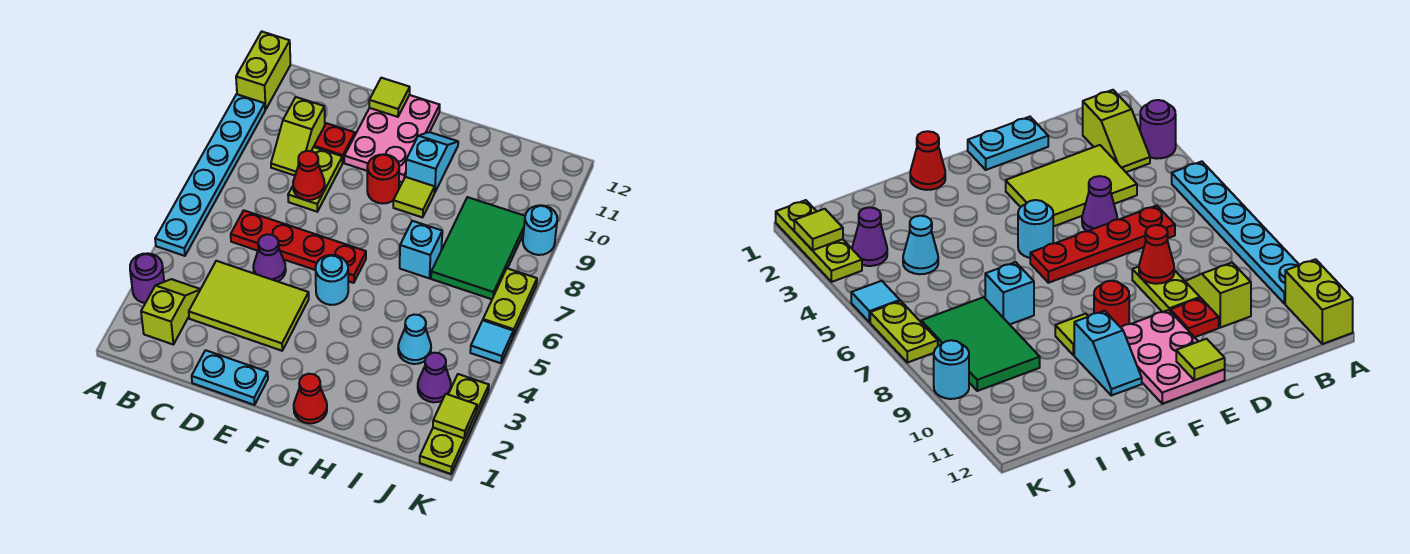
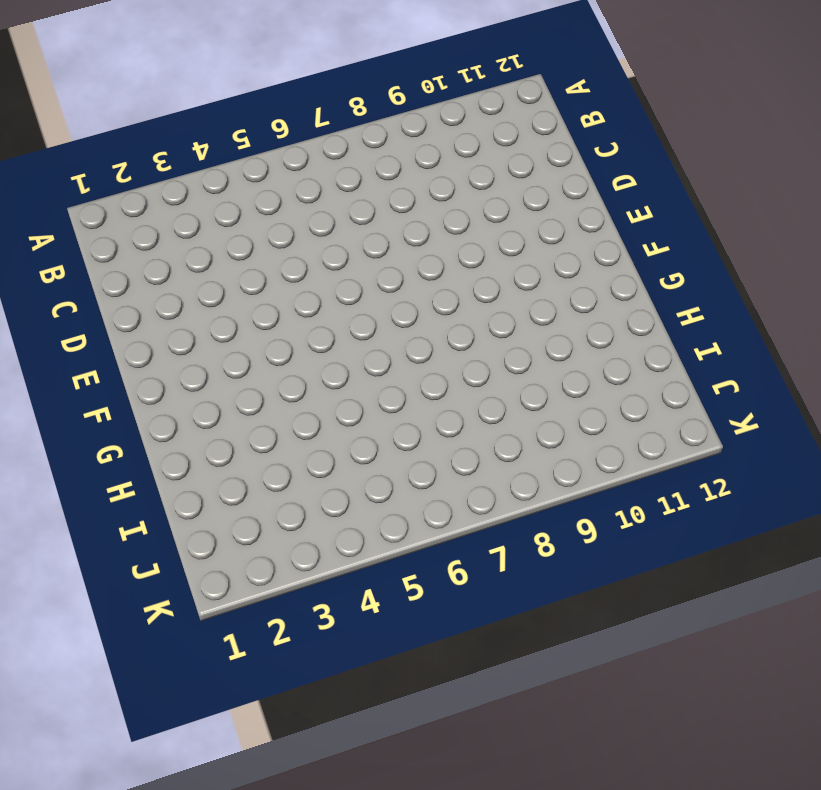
none -> purple 1x1 round brick [130,253,164,303]
none -> cyan 1x6 plate [155,94,265,256]
none -> lime 1x2 brick [236,32,290,110]

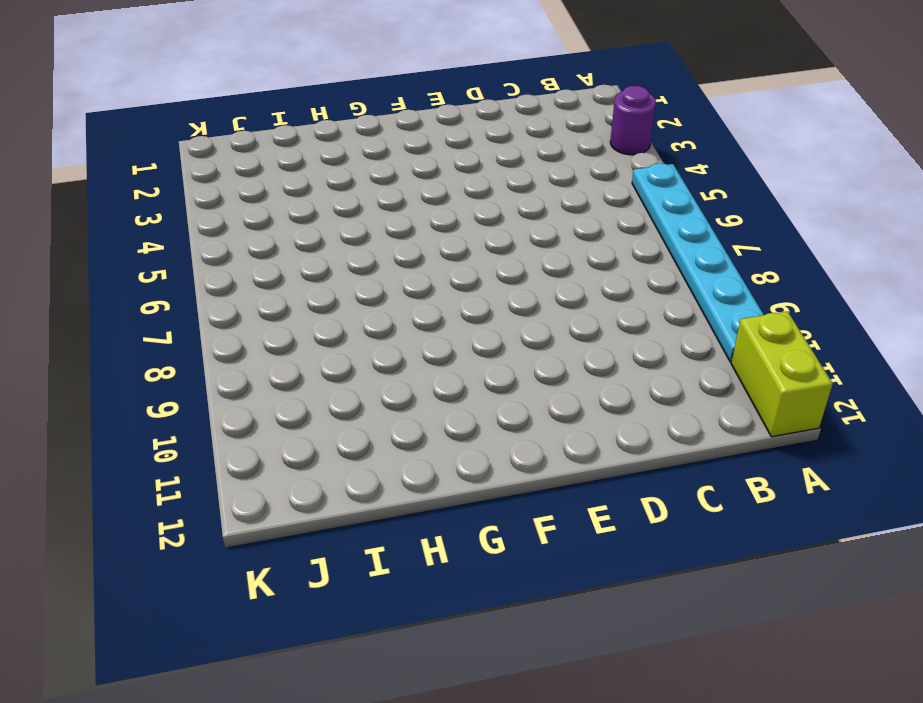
none -> lime 1x2 slope [141,279,200,344]
none -> lime 2x3 tile [189,261,309,351]
none -> red 1x4 plate [231,210,366,283]

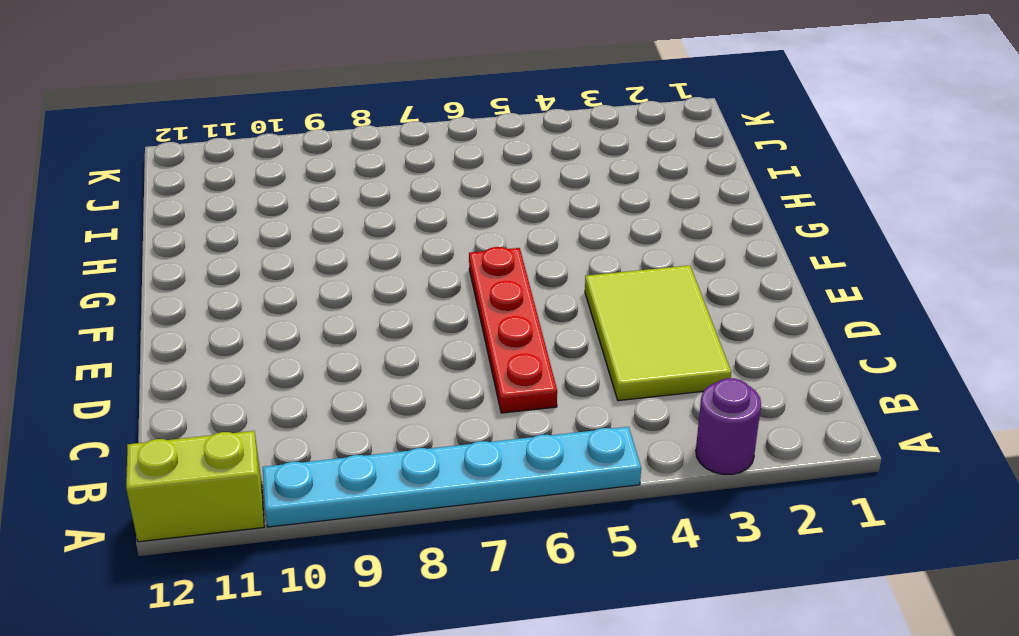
none -> lime 1x2 slope [141,279,200,344]
none -> lime 1x2 slope [271,97,325,175]
none -> cyan 1x2 plate [192,350,268,405]

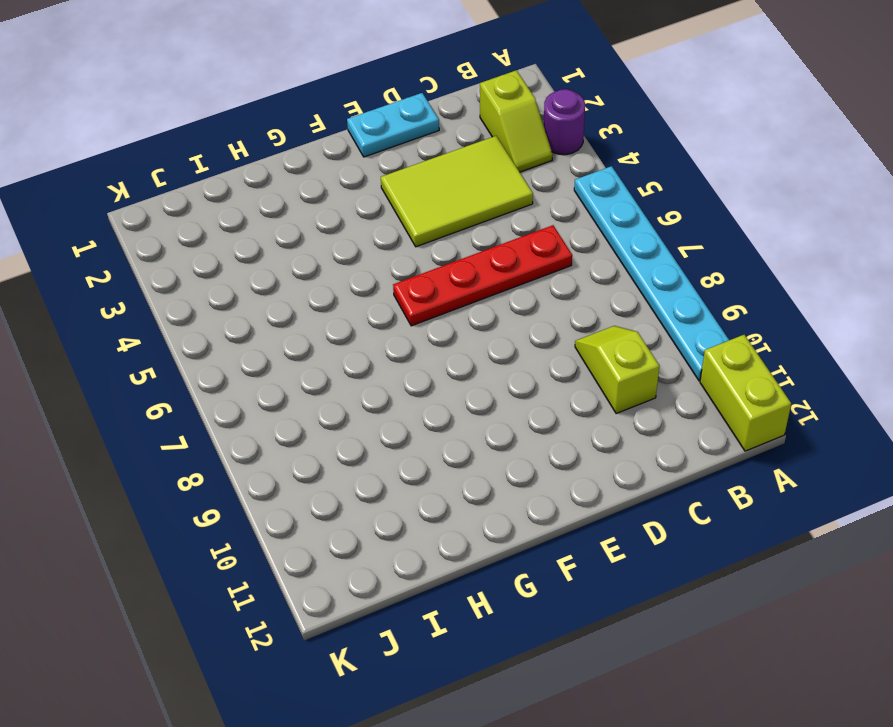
none -> purple 1x1 cone [253,234,286,281]
none -> lime 1x2 plate [288,147,342,212]
none -> red 1x1 plate [314,123,355,163]

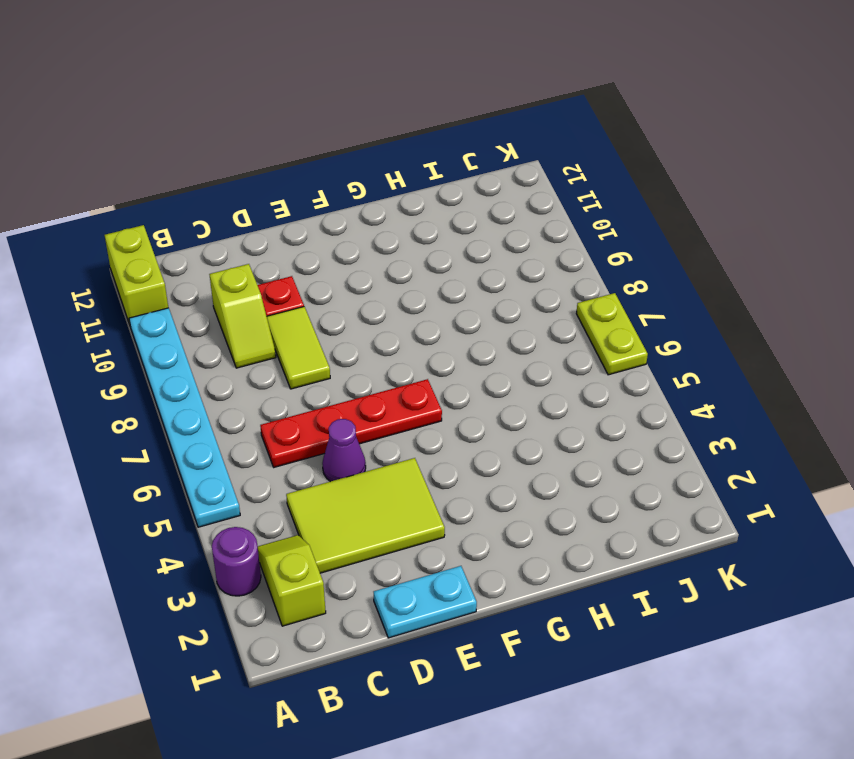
lime 1x2 tile [267,307,330,389] -> lime 1x2 plate [288,147,342,212]
none -> pink 2x3 plate [344,95,440,182]
none -> cyan 1x1 round brick [315,255,348,305]
none -> red 1x1 round brick [367,154,399,204]

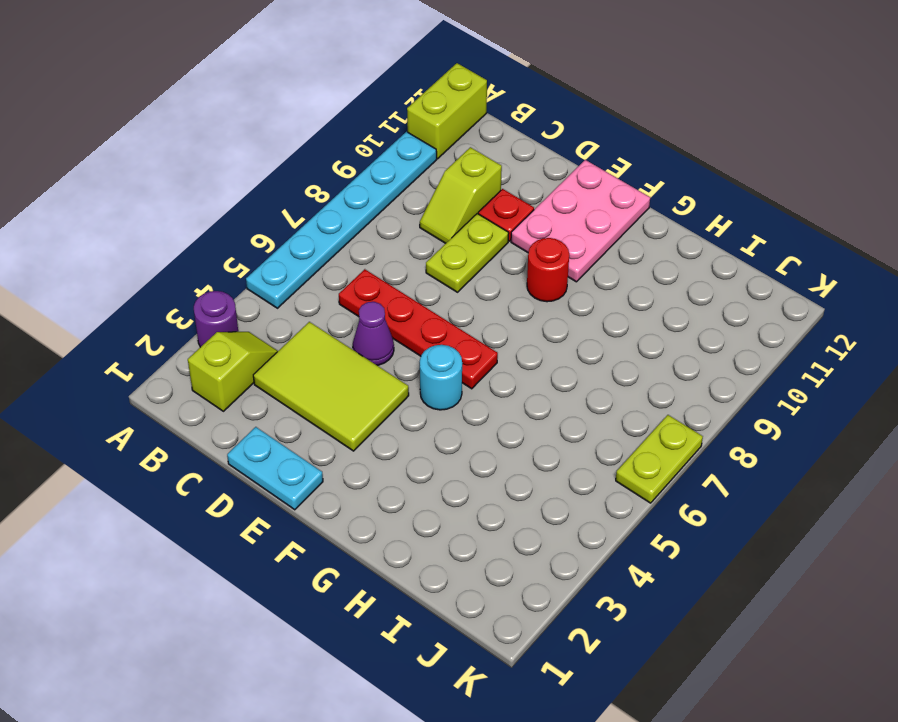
none -> red 1x1 cone [294,374,327,423]
none -> lime 1x1 tile [393,177,435,217]
none -> cyan 1x2 slope [406,132,458,193]

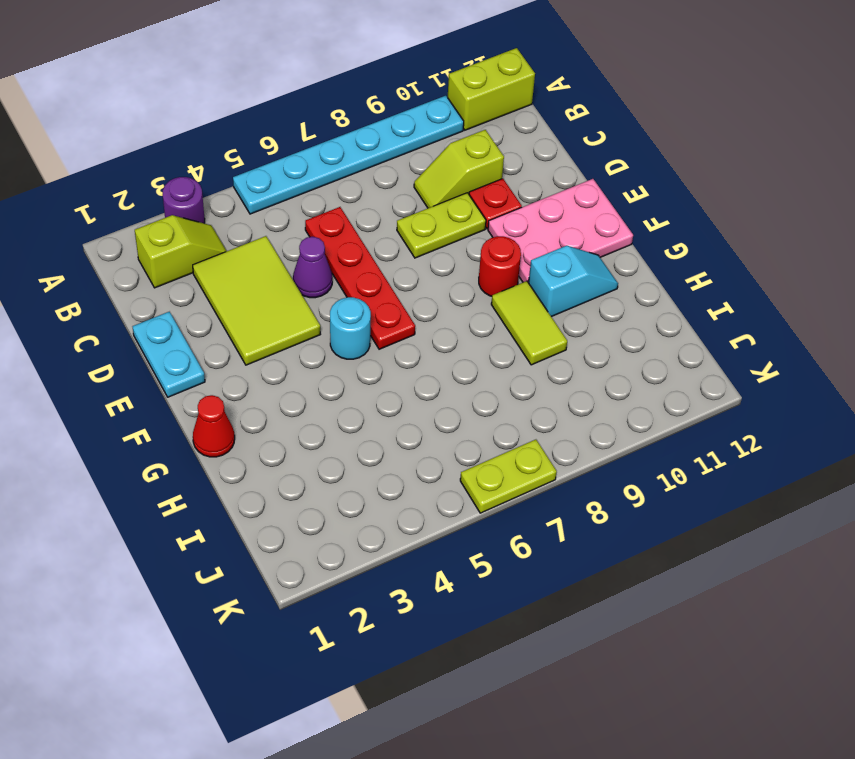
lime 1x2 tile [491,281,567,365] -> lime 1x1 tile [393,177,435,217]
none -> cyan 1x1 brick [400,221,442,278]
none -> cyan 1x1 cone [398,315,431,364]
none -> green 2x3 tile [431,197,525,299]

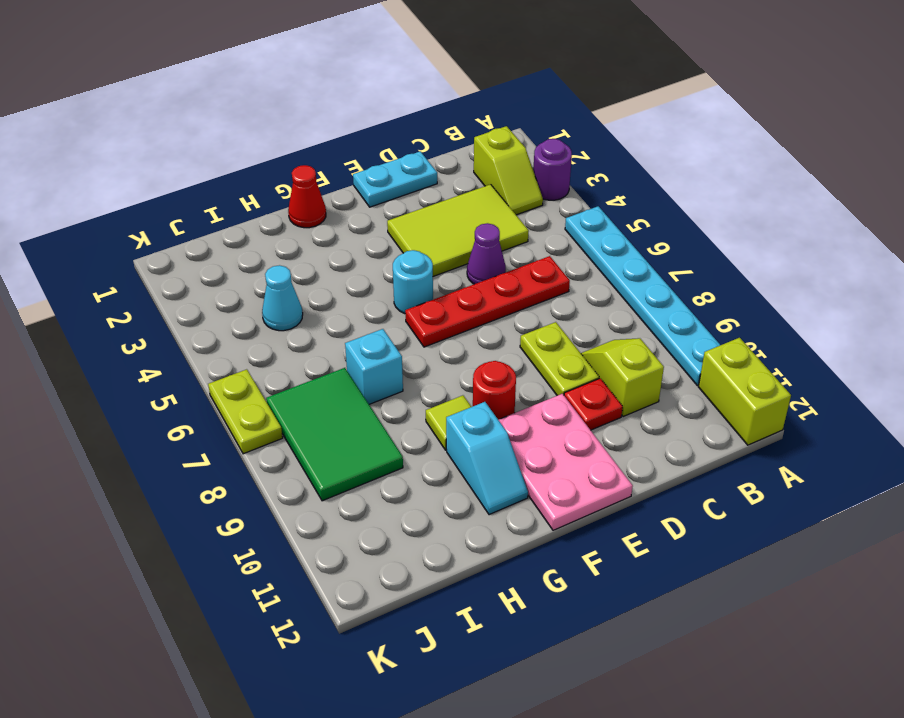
none -> purple 1x1 cone [418,353,451,402]
none -> lime 1x3 plate [420,374,489,474]
none -> cyan 1x1 tile [470,321,513,363]

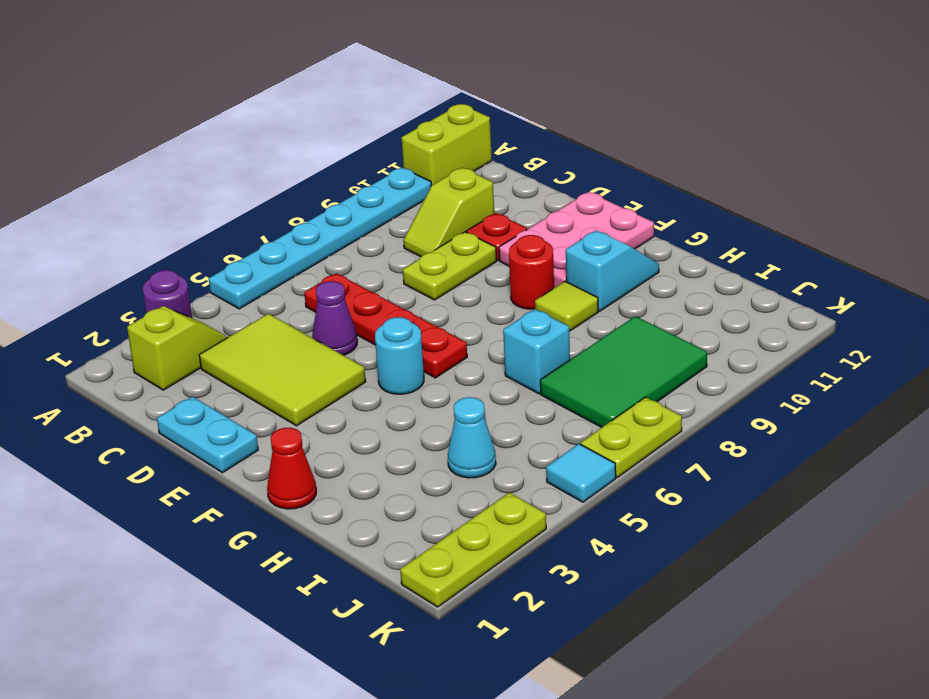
none -> purple 1x1 cone [418,353,451,402]
none -> cyan 1x1 round brick [523,205,557,255]
none -> red 1x1 cone [293,151,325,200]

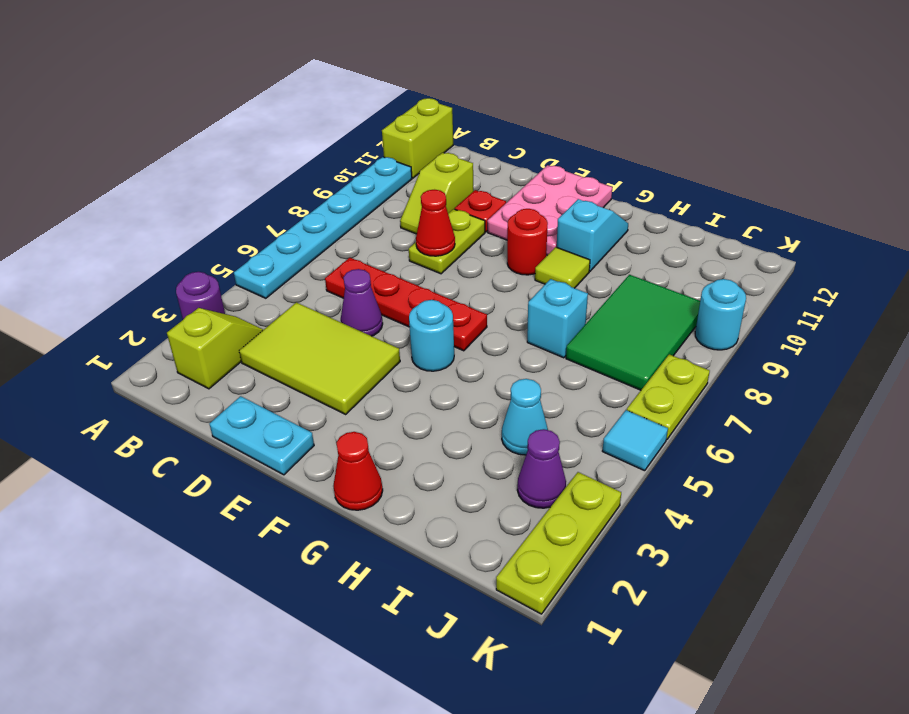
none -> lime 1x1 tile [369,78,410,117]
none -> lime 1x1 tile [433,394,477,438]

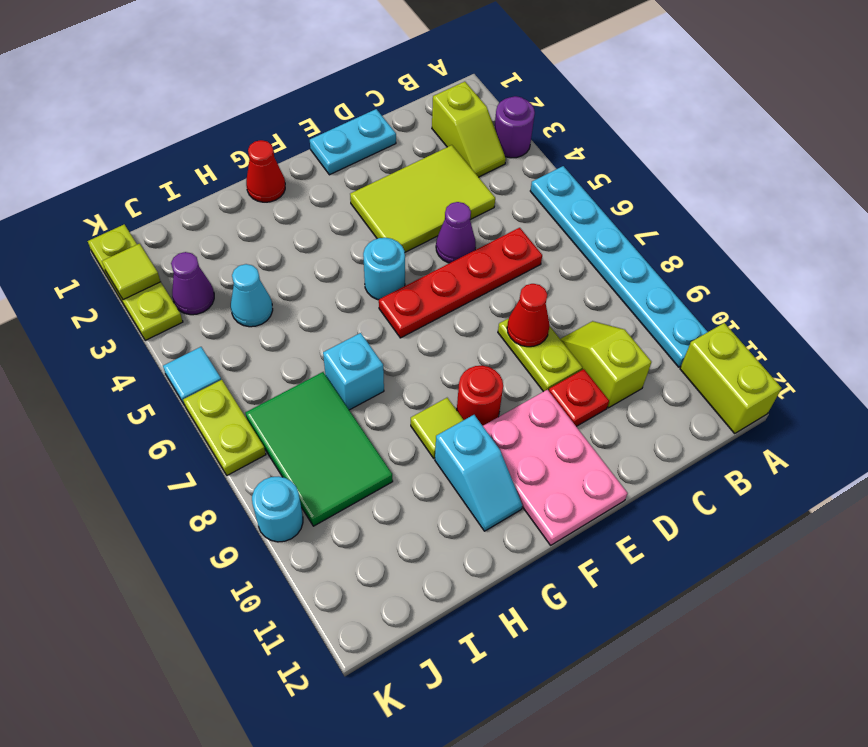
none -> lime 1x1 tile [369,78,410,117]

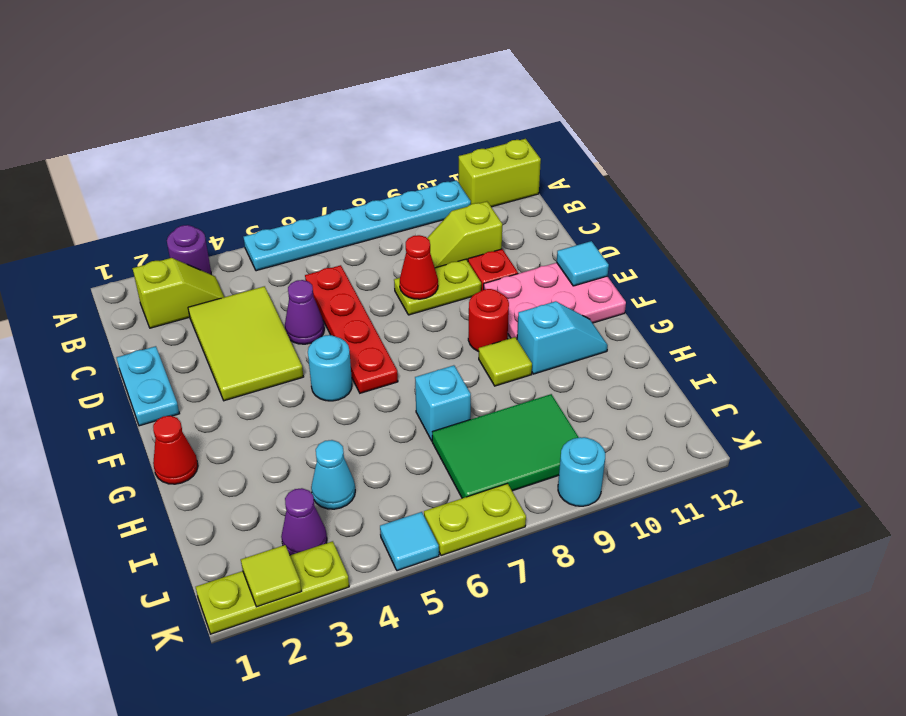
cyan 1x1 tile [557,241,609,286] -> lime 1x1 tile [369,78,410,117]

